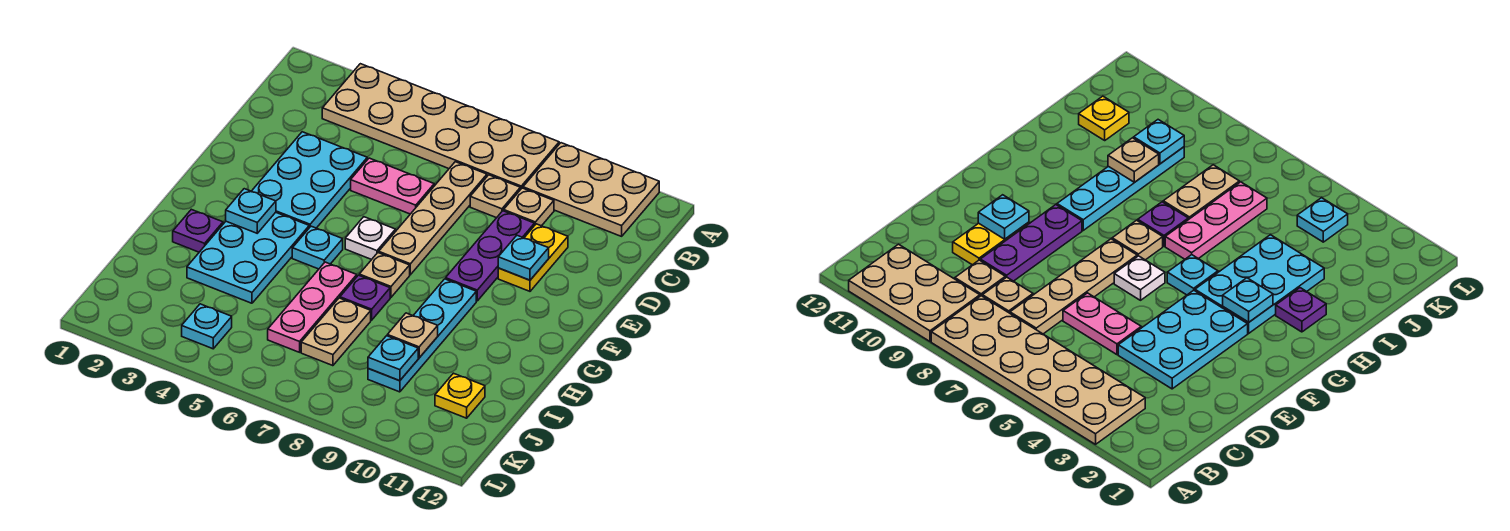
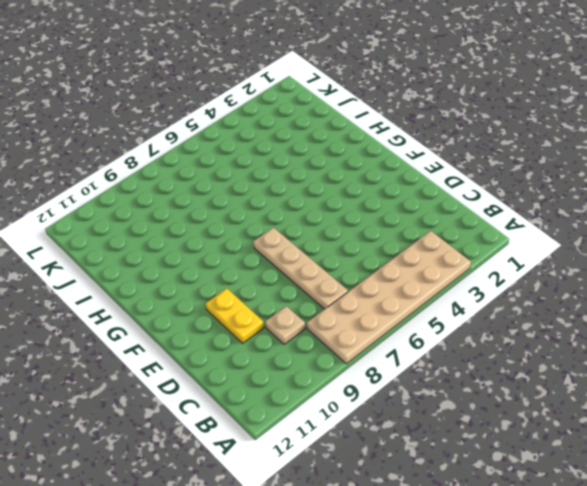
none -> tan 2x3 plate [523,143,659,236]
none -> tan 1x1 plate [470,175,520,218]
none -> cyan 2x3 plate [252,132,367,228]

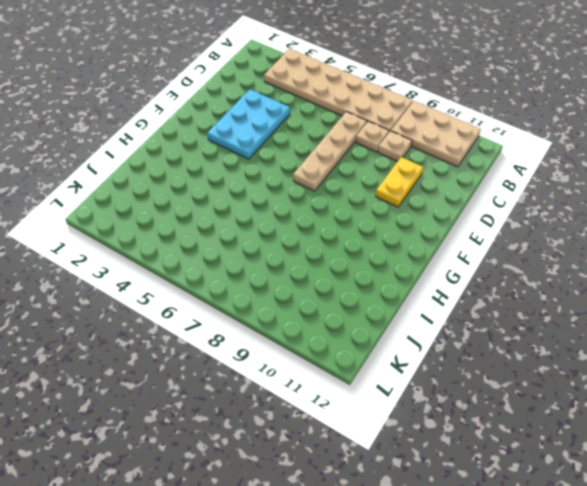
none -> pink 1x2 plate [351,158,434,214]
none -> purple 1x3 plate [446,211,535,301]
none -> white 1x1 plate [345,217,396,260]

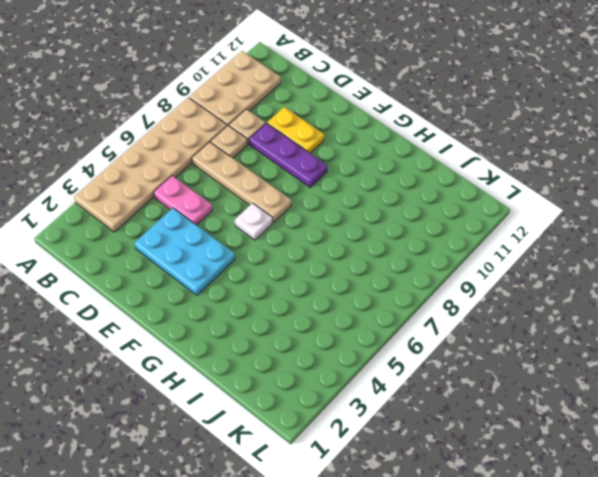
pink 1x2 plate [154,176,212,225] -> pink 1x2 plate turned to [351,158,434,214]
none -> cyan 2x3 plate [187,212,309,303]
none -> cyan 1x1 plate [292,226,343,269]
none -> tan 1x1 plate [359,253,410,297]

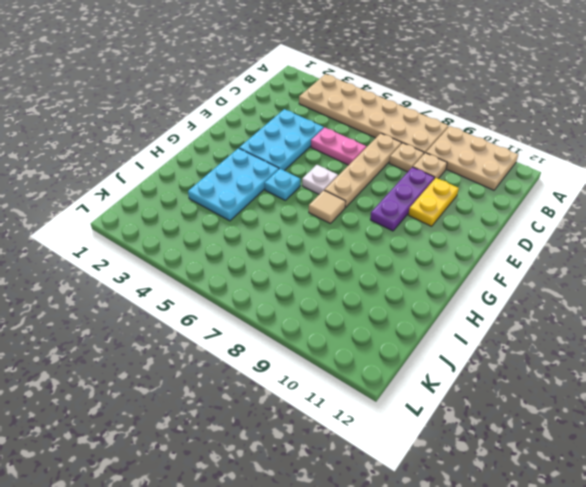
tan 1x1 tile [309,190,346,223] -> tan 1x1 plate [359,253,410,297]
none -> cyan 1x4 plate [368,279,476,392]
none -> purple 1x1 plate [173,209,223,252]
none -> pink 1x3 plate [268,262,357,352]

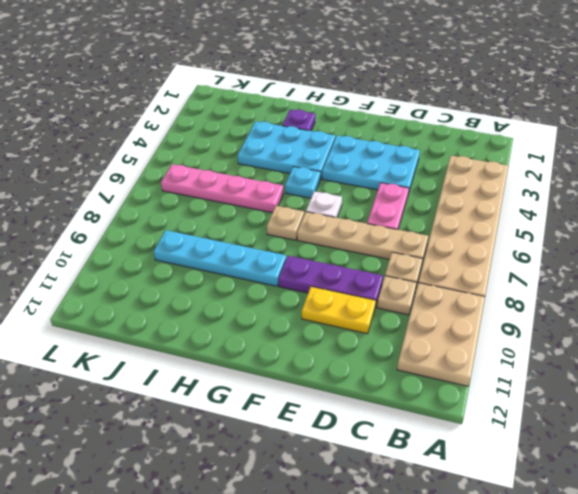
pink 1x4 plate [161,164,283,213] -> pink 1x3 plate [268,262,357,352]
none -> purple 1x1 plate [340,275,390,320]
none -> tan 1x2 plate [301,298,371,366]
none -> yellow 1x1 plate [435,373,485,418]

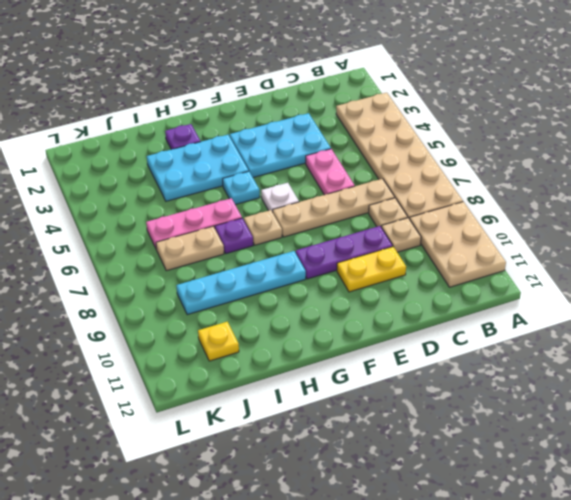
none -> cyan 1x1 plate [182,304,232,349]
none -> cyan 1x1 plate [498,235,549,280]
none -> cyan 1x1 plate [226,189,276,233]

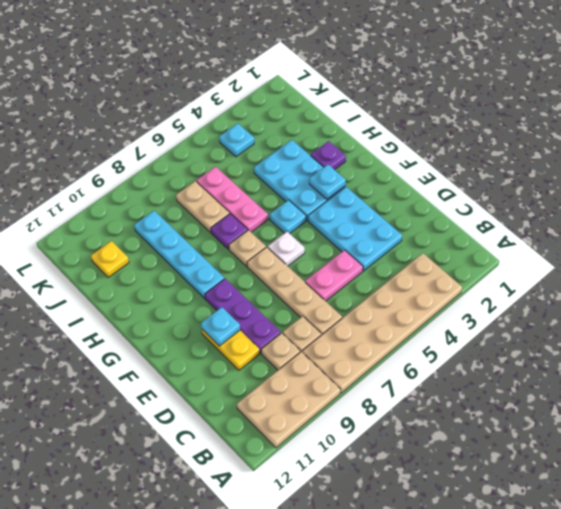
none -> tan 1x1 plate [387,313,438,358]
none -> cyan 1x1 plate [368,336,418,381]

